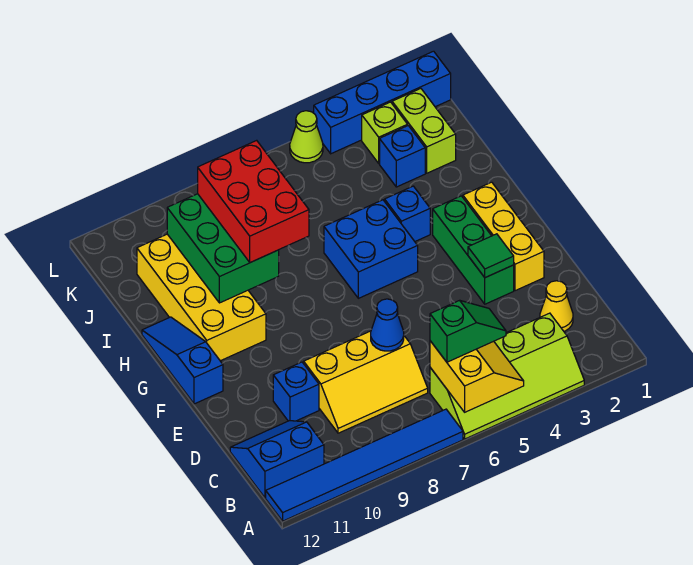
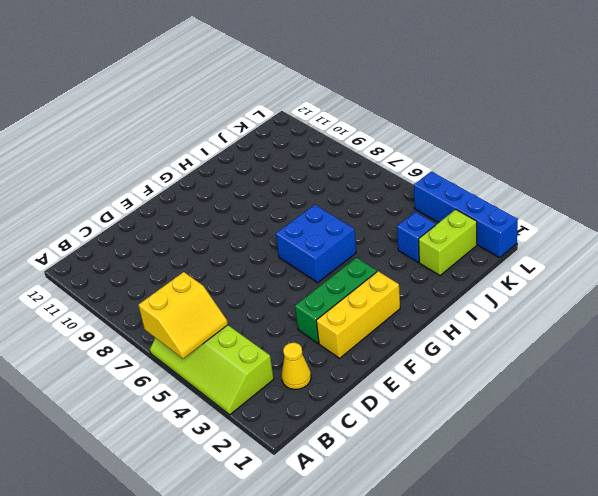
none -> blue 1x6 tile [266,409,463,521]
none -> blue 2x2 slope [230,421,324,498]
none -> yellow 2x3 slope [304,331,428,433]

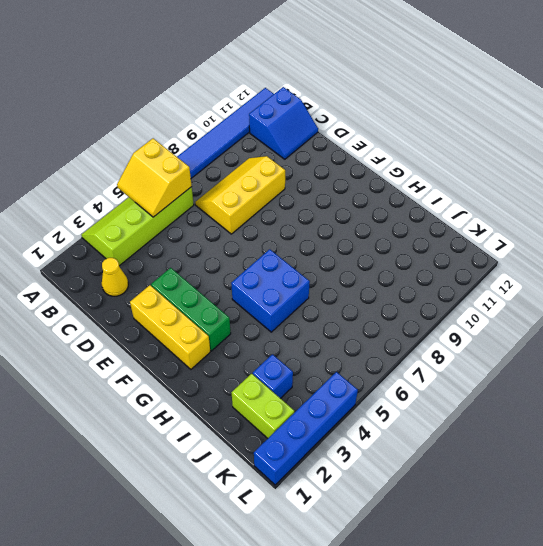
none -> blue 1x1 brick [273,362,319,421]
none -> blue 1x3 slope [142,317,223,404]
none -> yellow 2x4 brick [137,234,266,361]

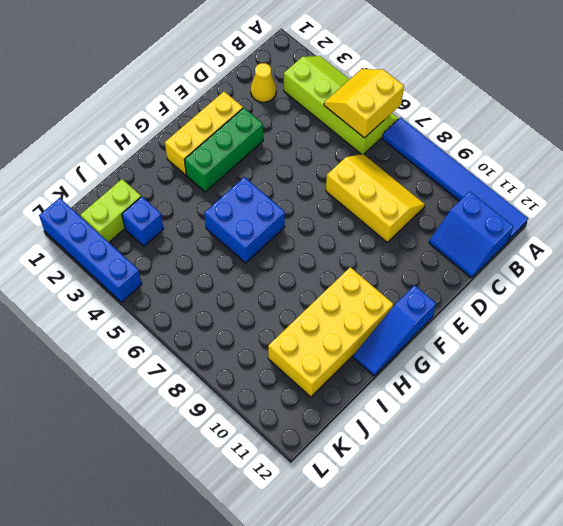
none -> blue 1x1 brick [273,362,319,421]
none -> blue 1x1 brick [385,186,430,241]
none -> lime 1x1 brick [362,102,408,163]

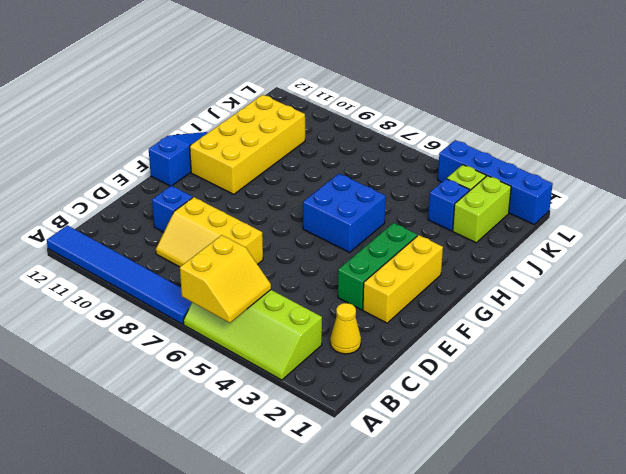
none -> blue 2x2 slope [230,421,324,498]
none -> blue 1x1 brick [385,186,430,241]
none -> lime 1x1 cone [290,111,323,163]

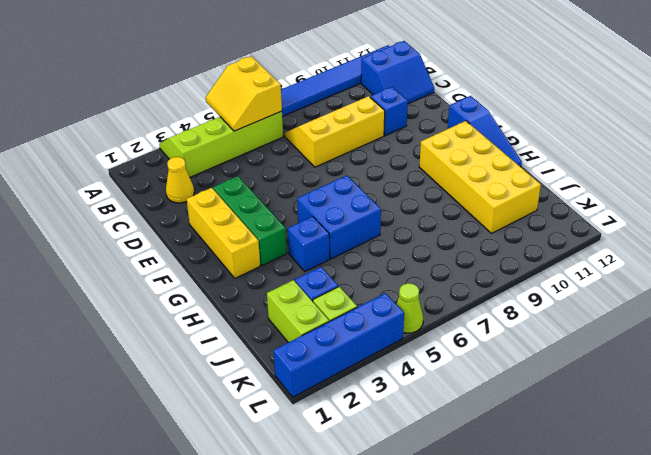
none -> blue 1x1 cone [371,299,404,351]
none -> green 1x1 tile [468,234,514,278]
none -> green 2x3 brick [167,194,279,303]

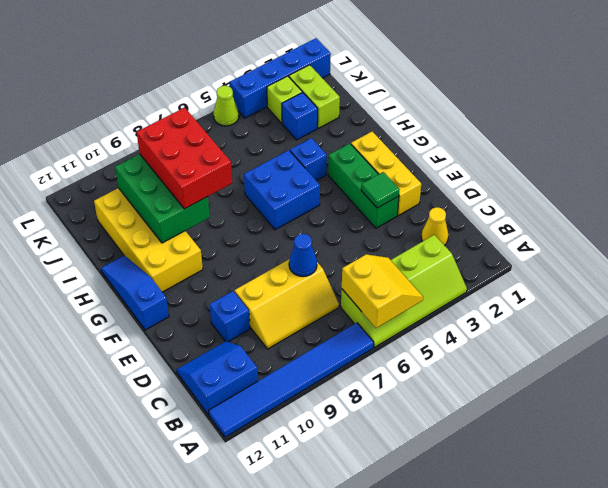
none -> green 1x2 slope [430,300,506,362]

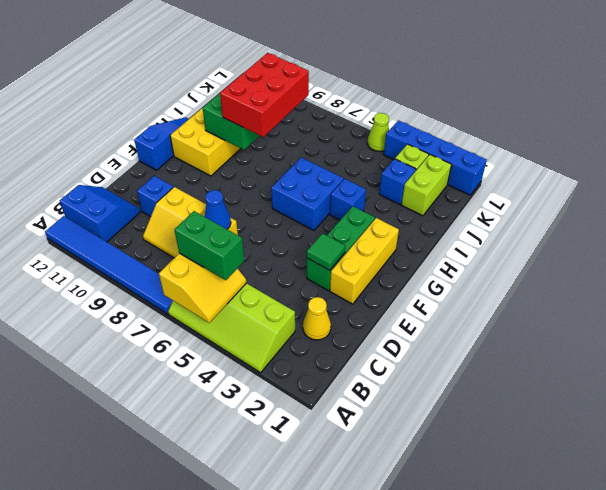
green 1x2 brick [175,211,244,280] -> green 1x2 slope [430,300,506,362]

